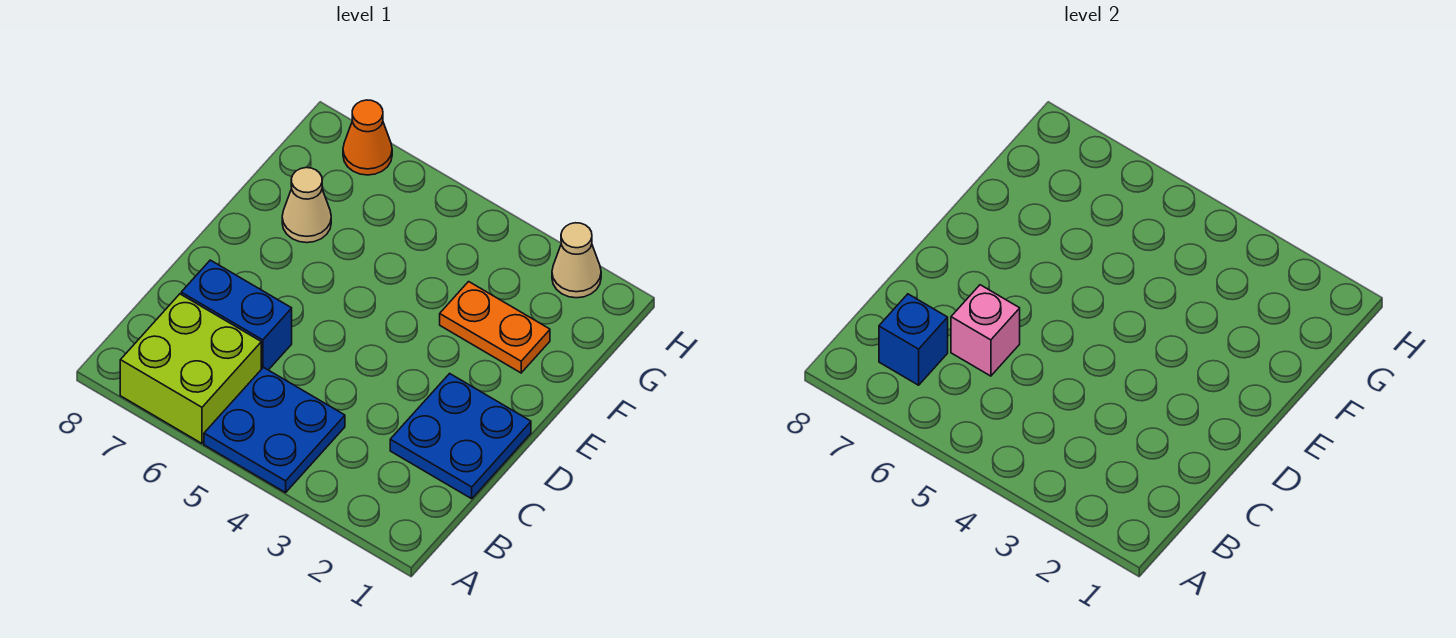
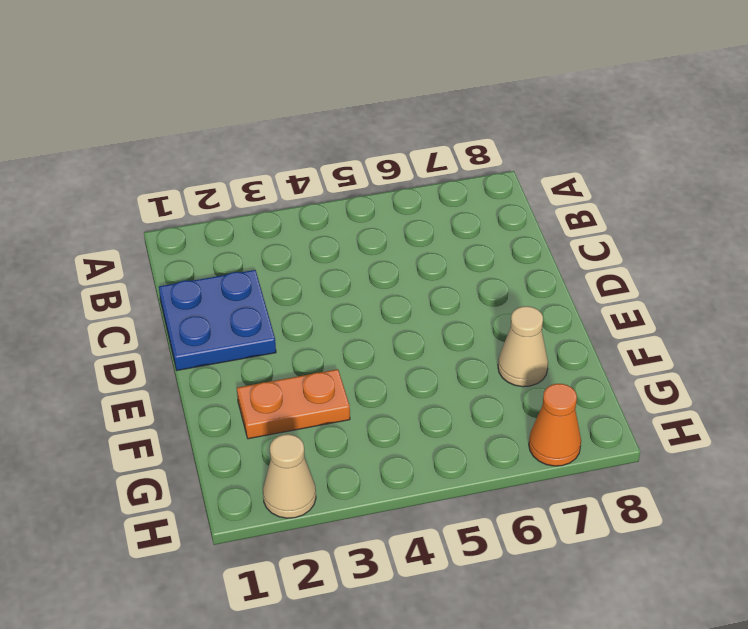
none -> blue 2x2 plate [204,367,345,493]
none -> lime 2x2 brick [120,294,261,443]

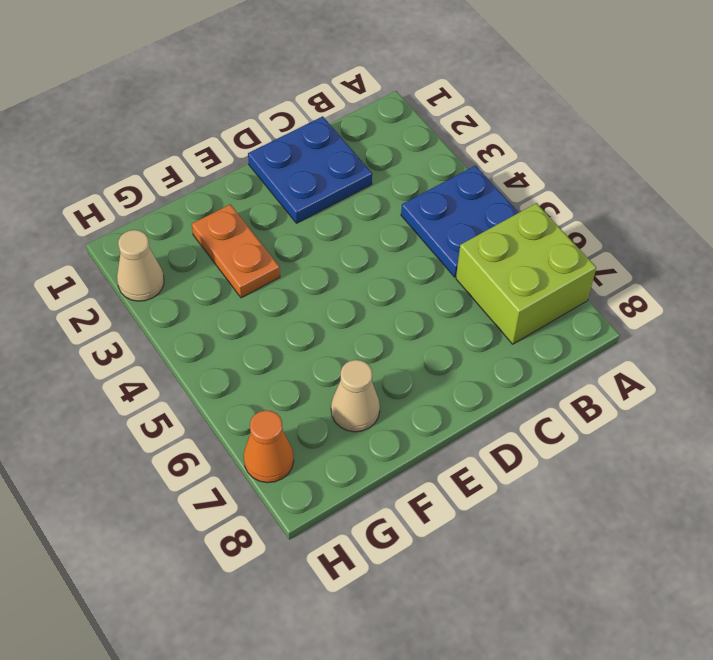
none -> blue 1x2 brick [181,260,292,370]
none -> blue 1x1 brick [879,294,948,385]

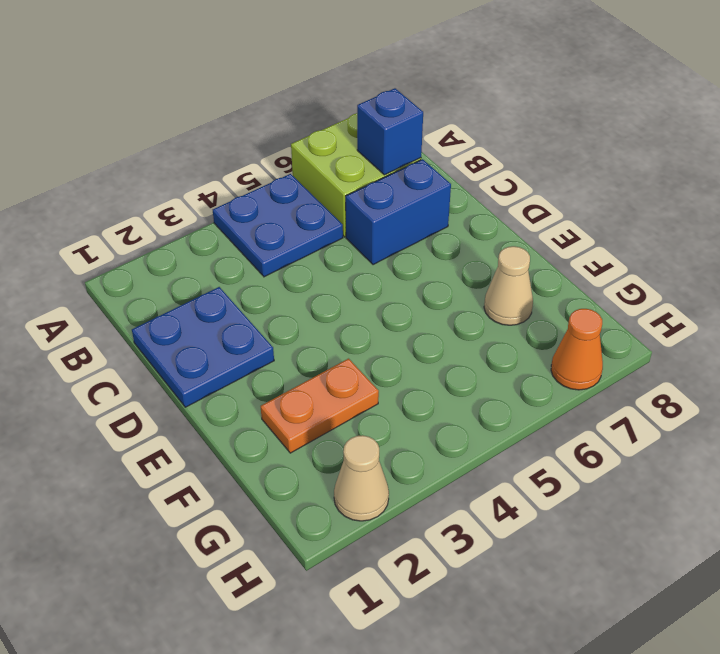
none -> pink 1x1 brick [951,285,1020,376]

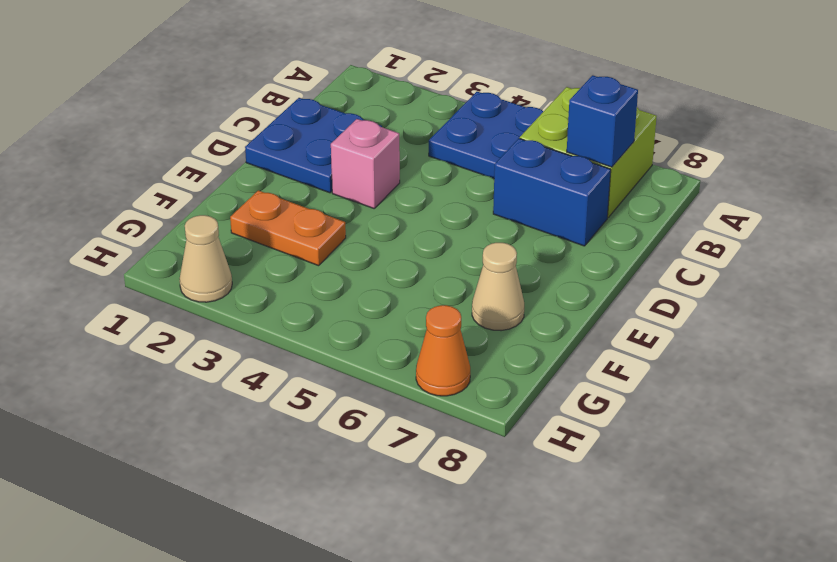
pink 1x1 brick [331,119,400,208] -> pink 1x1 brick moved to [951,285,1020,376]

